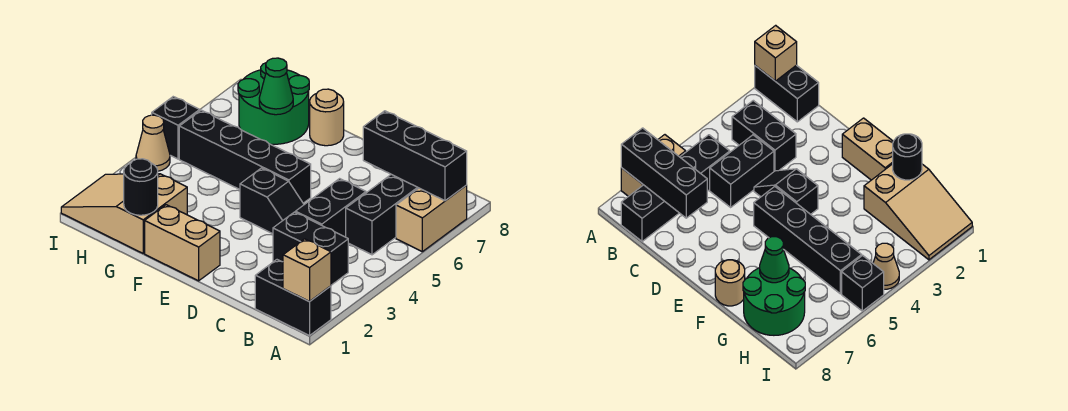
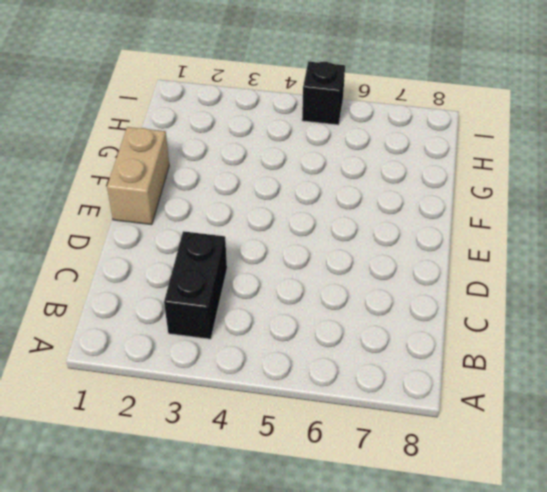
none -> black 1x2 brick [255,260,331,336]
none -> tan 1x2 brick [396,186,467,252]
none -> black 1x4 brick [346,174,418,255]

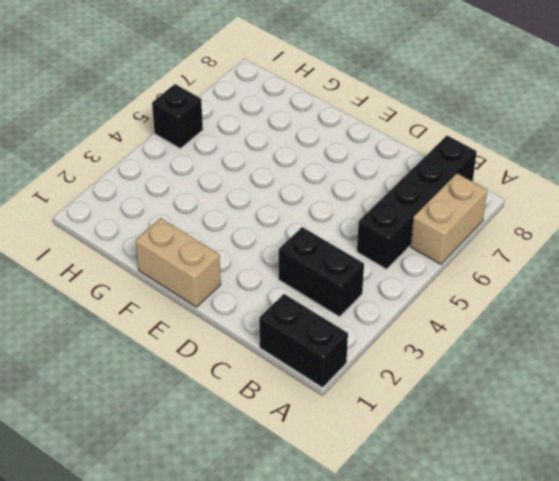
none -> black 1x2 brick [295,179,366,237]
none -> black 1x2 slope [240,168,304,234]
none -> black 1x4 brick [179,110,311,203]

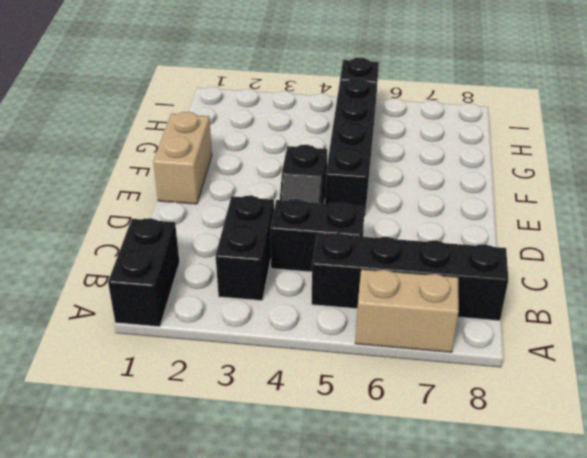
none -> tan 1x1 round brick [310,89,344,146]
none -> tan 2x3 slope [61,174,187,253]
none -> green 2x2 round brick [238,63,309,144]

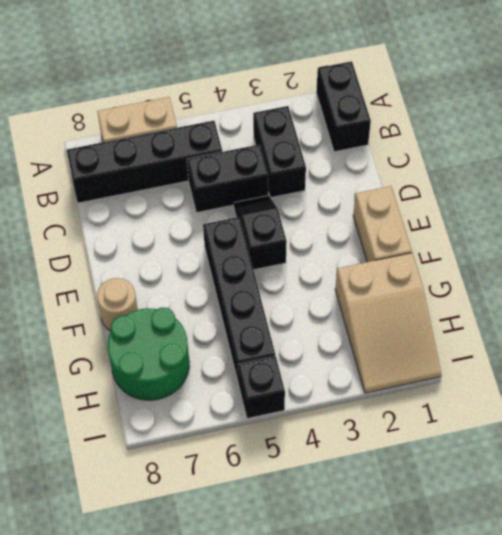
none -> tan 1x1 cone [136,115,170,171]
none -> tan 1x1 brick [283,239,331,302]
none -> black 1x3 brick [363,111,467,201]

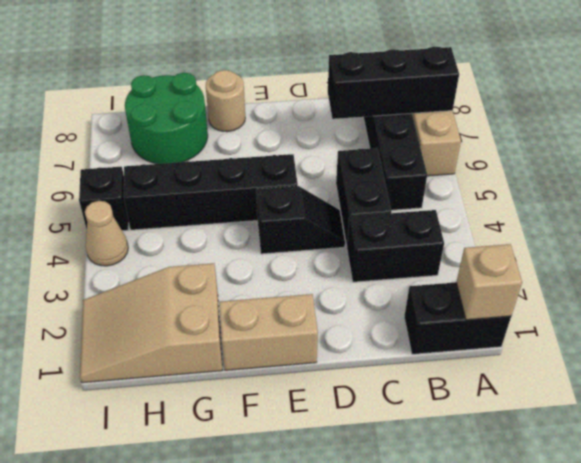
none -> black 1x1 round brick [124,159,158,215]
none -> green 1x1 cone [259,58,293,115]

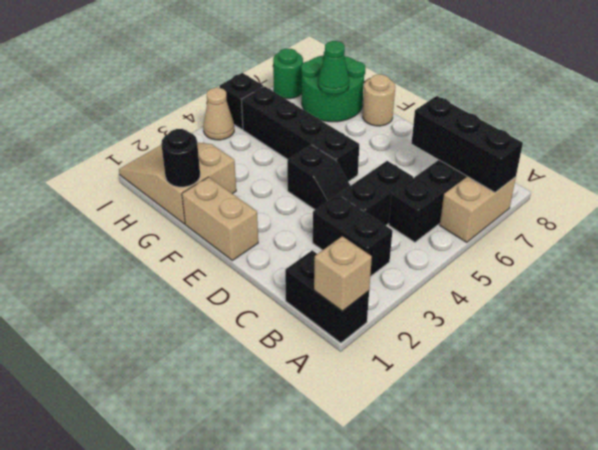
green 1x1 round brick [273,49,303,99] -> none

